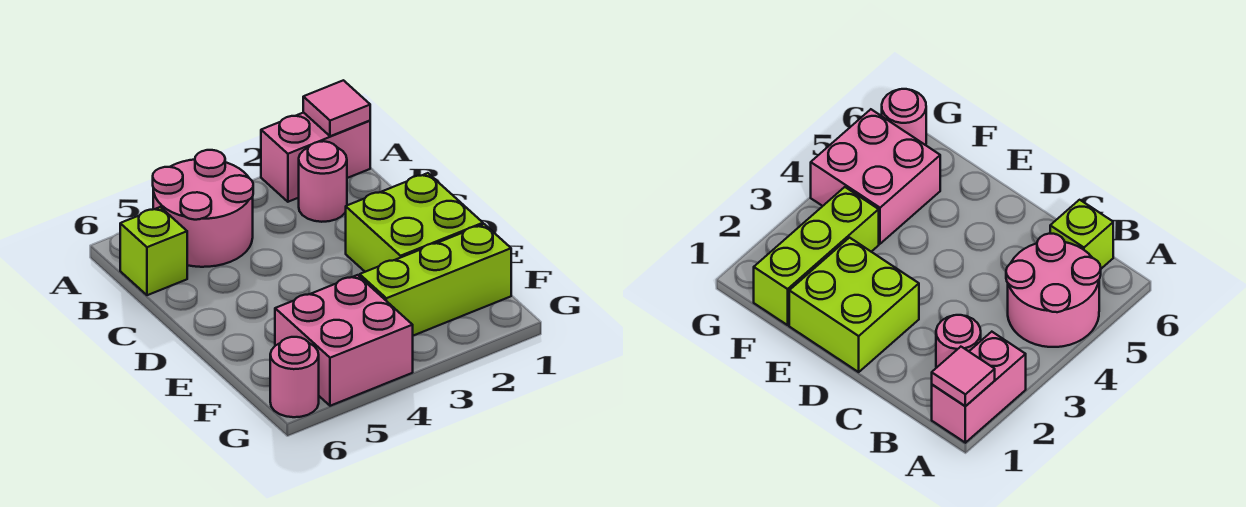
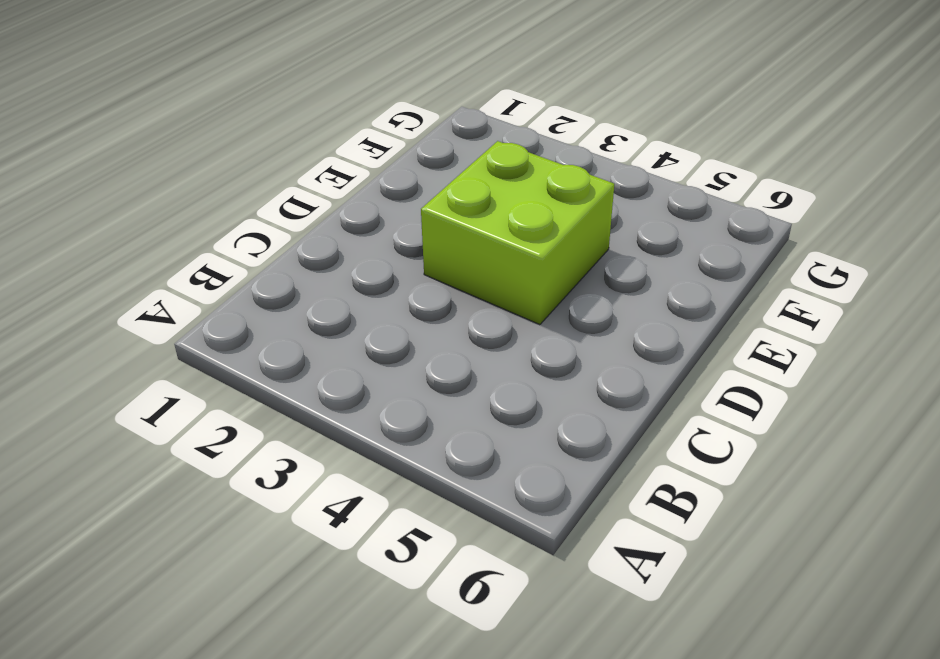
lime 2x2 brick [421,141,614,325] -> lime 2x2 brick moved to [346,173,483,272]
none -> pink 1x2 brick [261,113,370,202]
none -> pink 2x2 round brick [153,150,253,267]

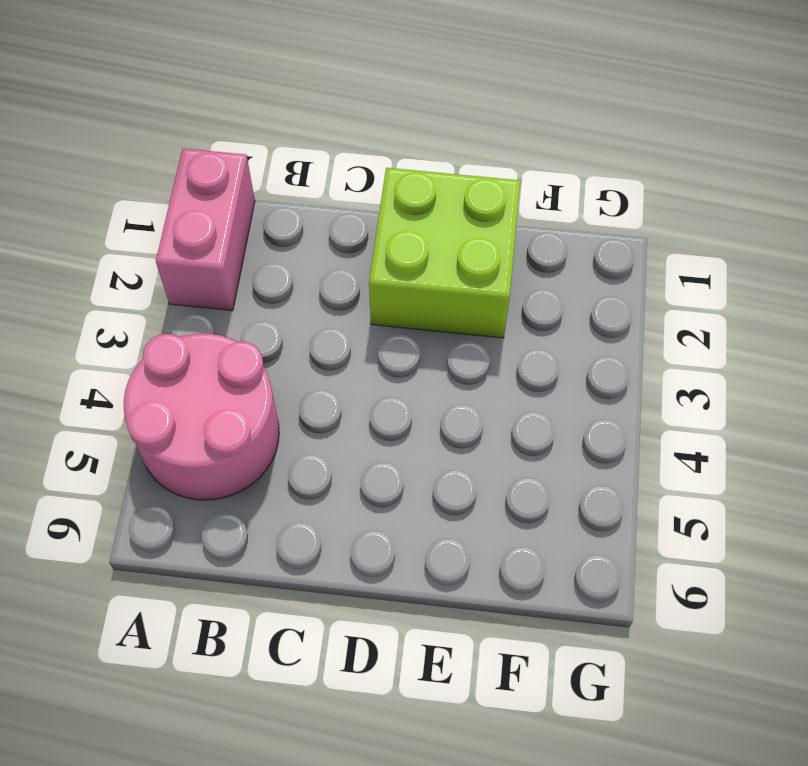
none -> pink 1x1 round brick [299,141,347,222]
none -> lime 1x1 brick [120,207,187,295]

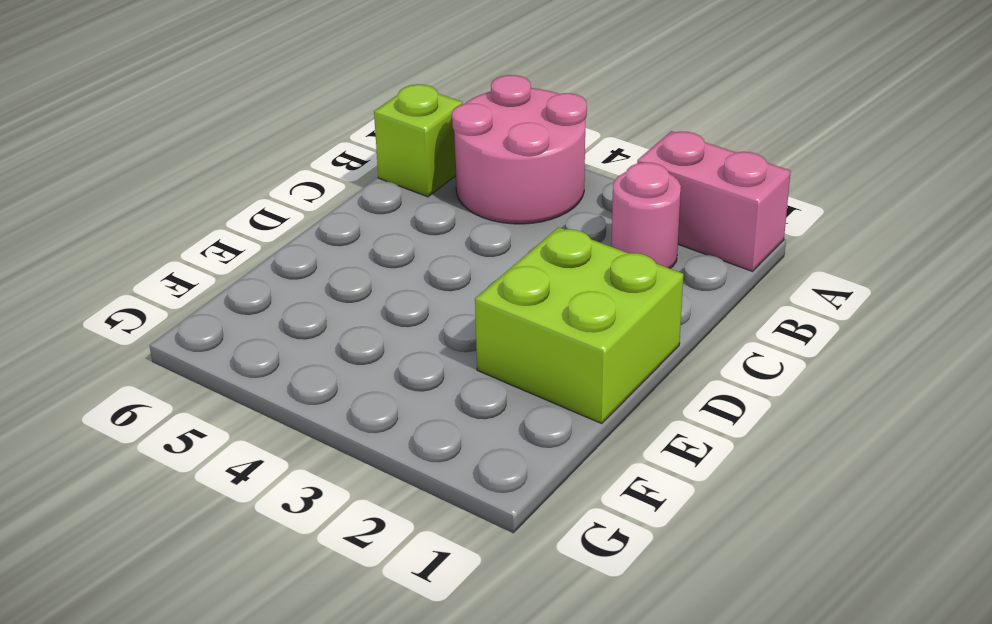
none -> lime 1x3 brick [360,224,511,336]
none -> pink 2x2 brick [275,275,413,406]

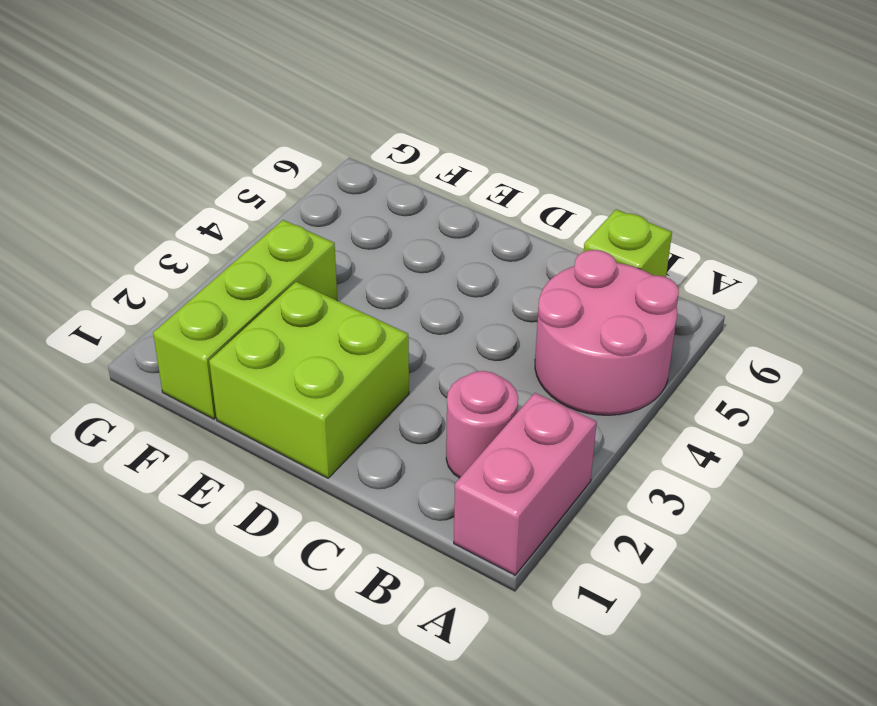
none -> pink 2x2 brick [275,275,413,406]
none -> pink 1x1 round brick [270,337,319,417]

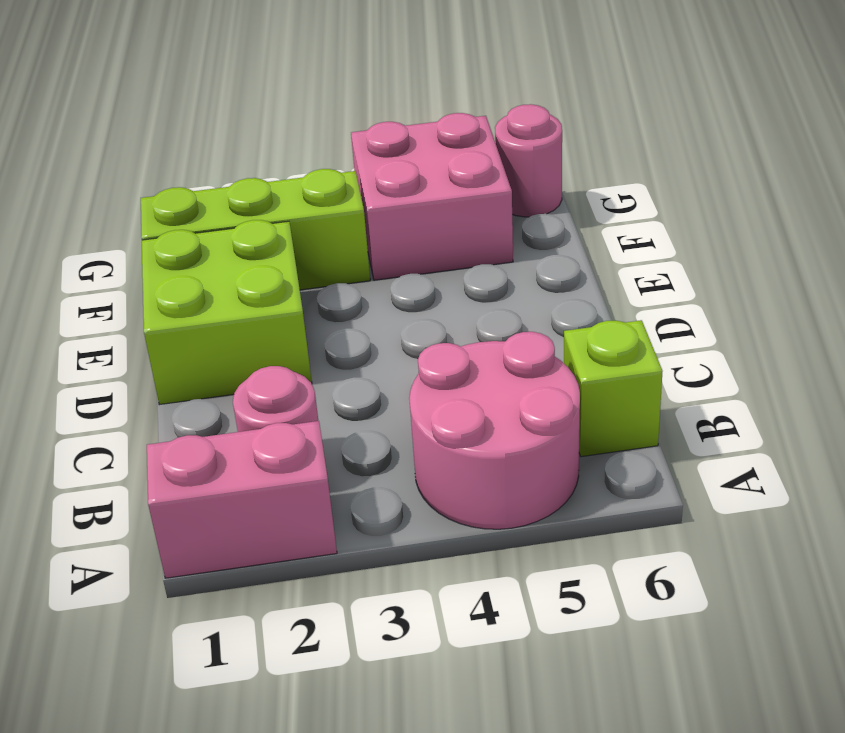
none -> pink 1x1 tile [303,80,370,136]

